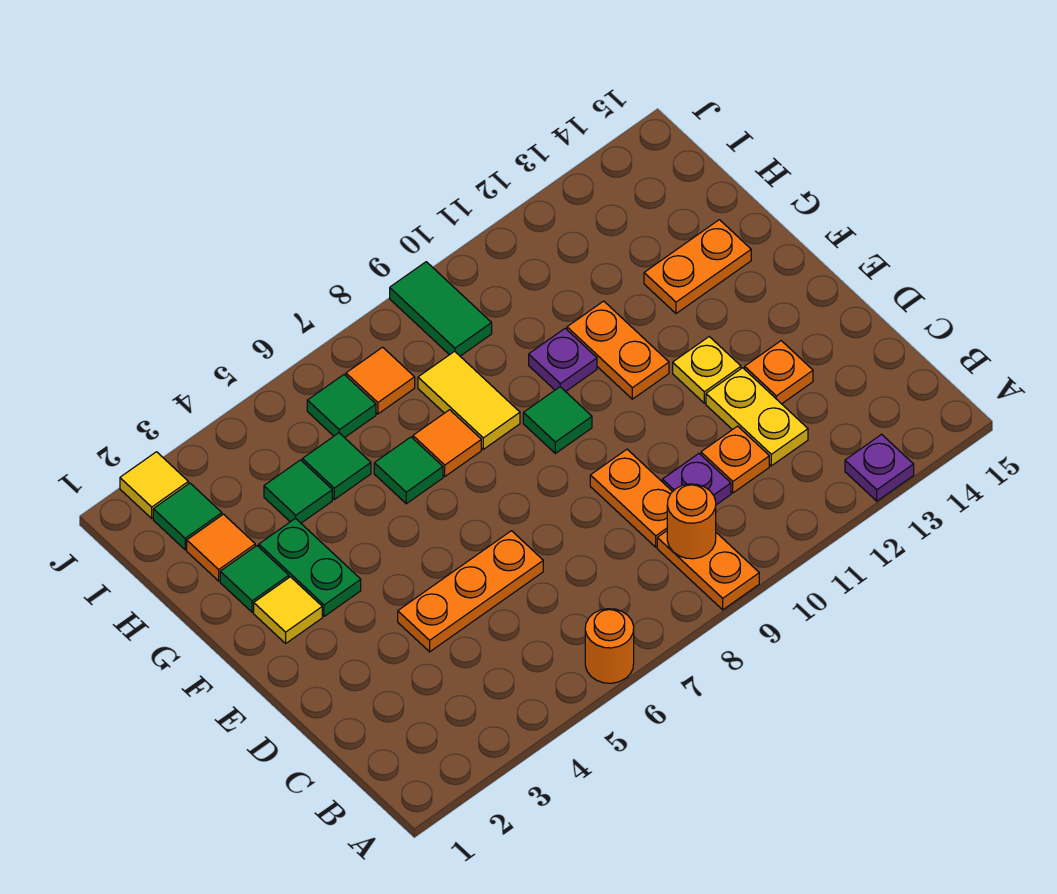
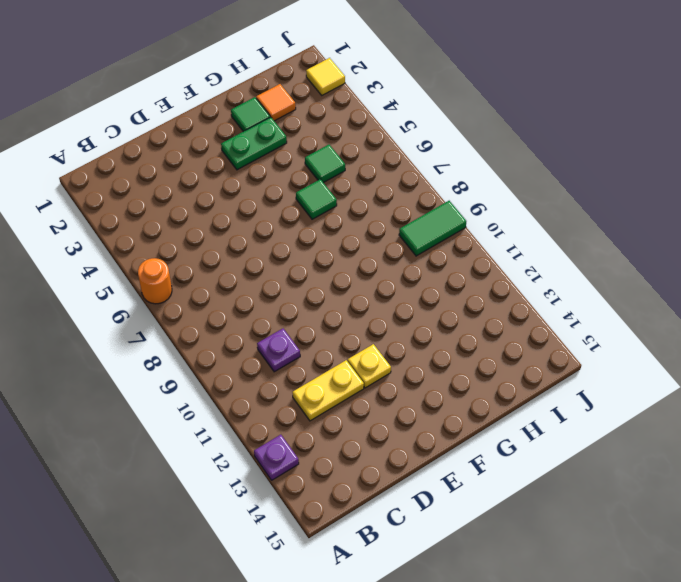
none -> orange 1x2 plate [657,531,759,610]
none -> orange 1x2 plate [590,449,673,547]
none -> orange 1x1 plate [701,426,769,493]

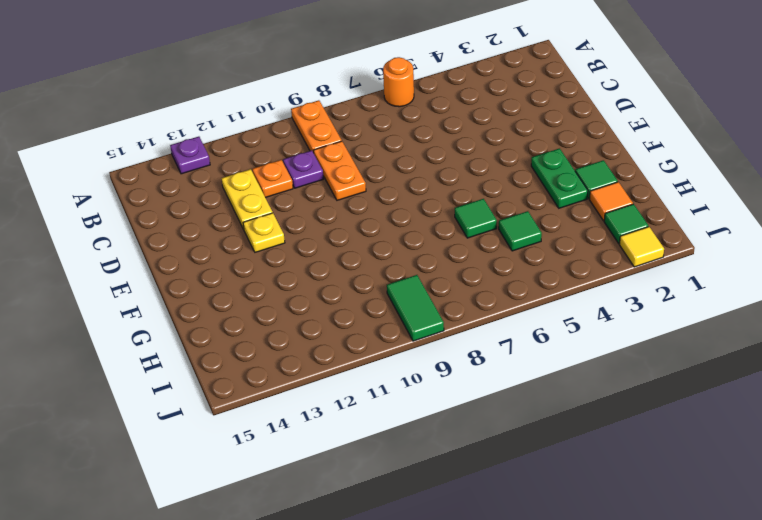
none -> orange 1x3 plate [398,531,543,652]
none -> orange 1x1 plate [745,341,813,404]
none -> yellow 1x1 tile [254,577,322,643]

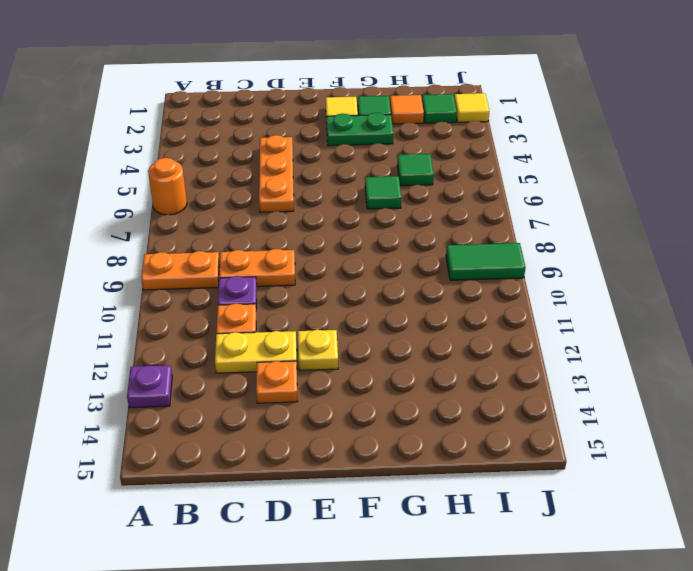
none -> green 1x1 tile [523,387,592,453]
none -> orange 1x2 plate [567,301,669,399]
none -> orange 1x1 tile [413,410,481,476]

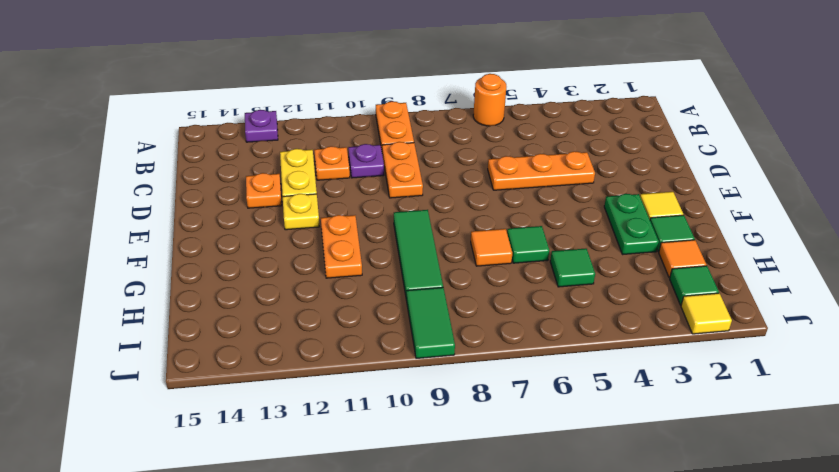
green 1x3 tile [394,210,443,297] -> green 1x1 tile [523,387,592,453]
none -> yellow 1x2 tile [418,351,520,449]
none -> purple 1x1 plate [529,328,597,392]
none -> orange 1x2 plate [644,220,751,313]

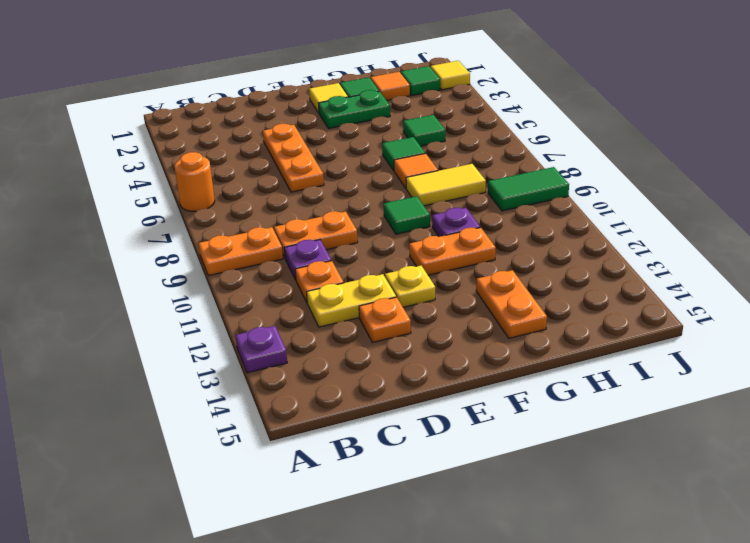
none -> green 1x1 tile [264,460,332,523]
none -> green 1x1 tile [307,375,376,438]
none -> orange 1x1 tile [346,347,415,414]

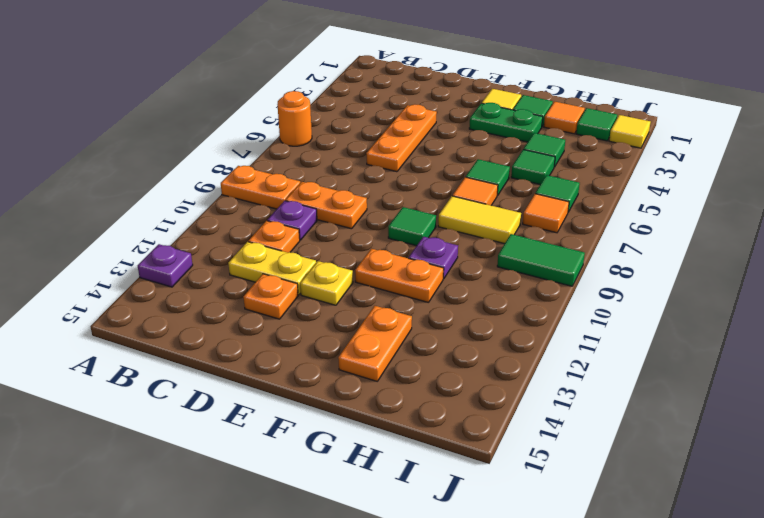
none -> orange 1x1 round brick [667,484,716,559]

